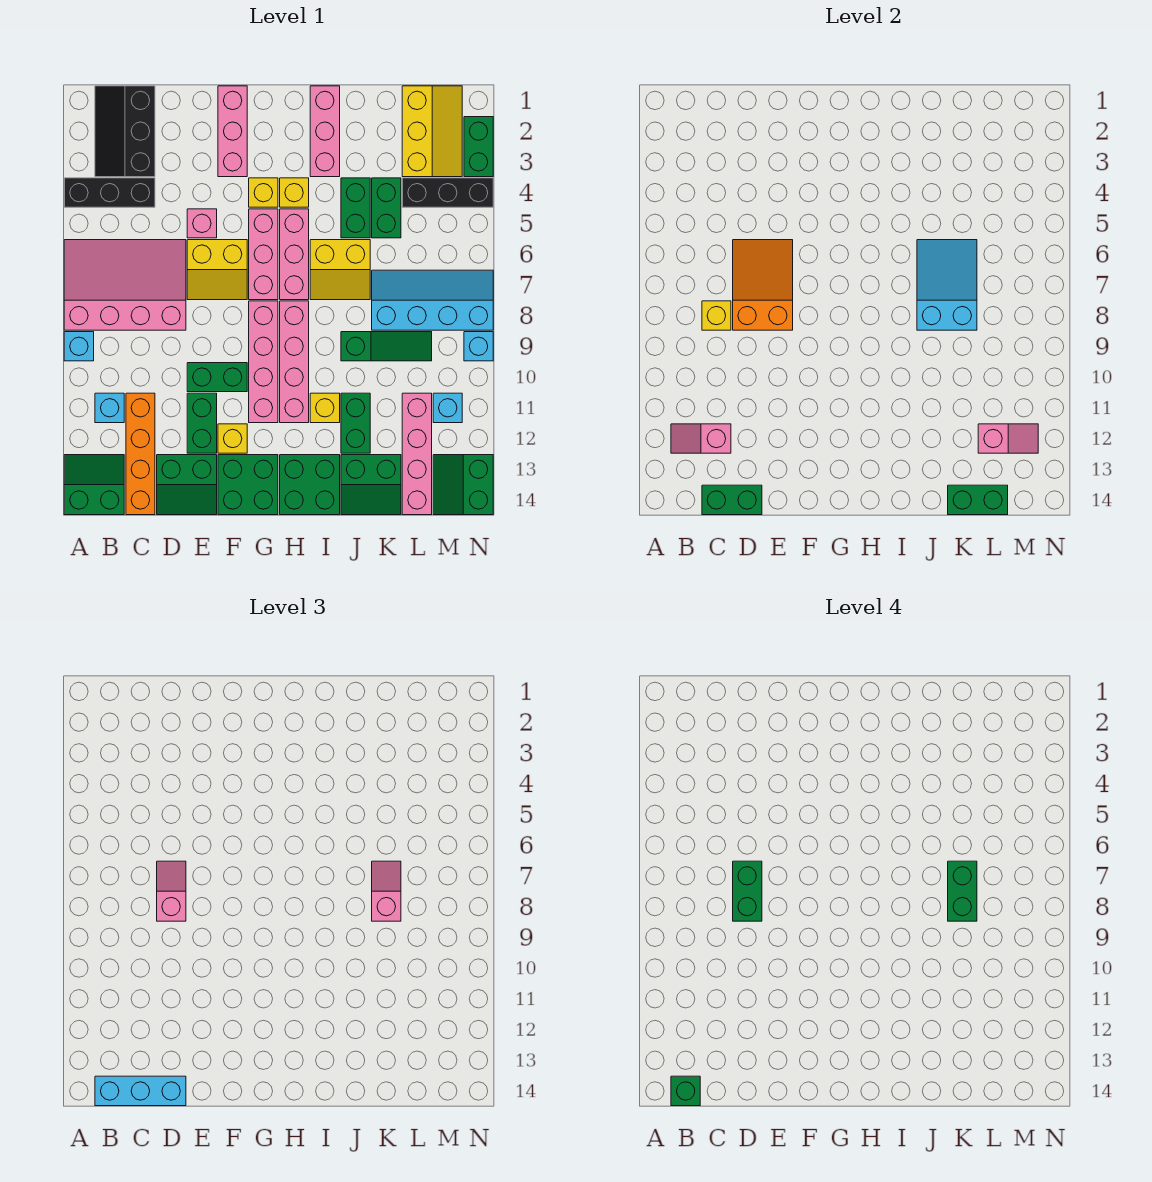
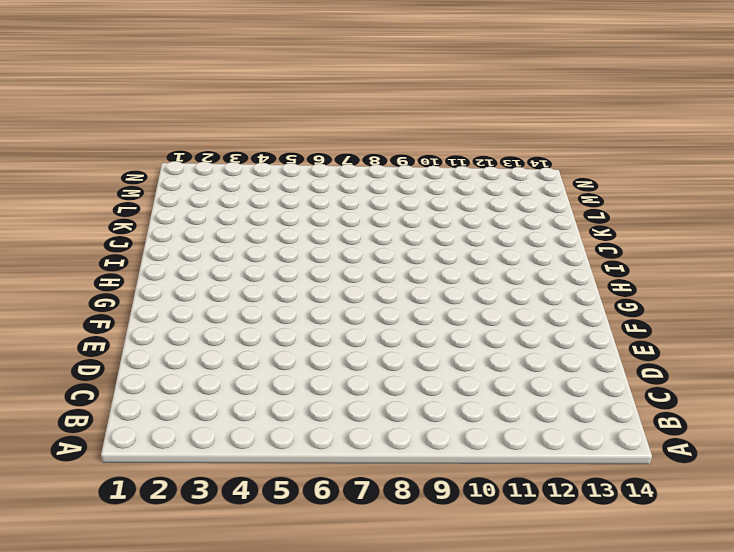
none -> black 1x3 brick [64,178,155,207]
none -> pink 3x4 slope [64,240,186,330]
none -> cyan 1x1 brick [64,332,94,361]
none -> green 2x2 slope [64,455,124,515]

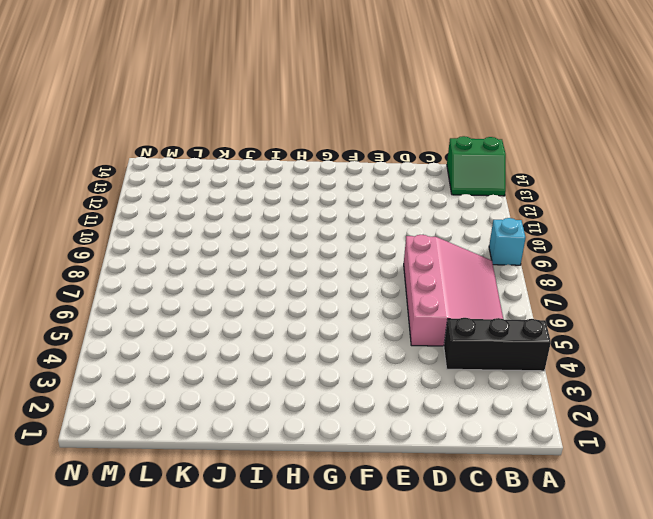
pink 3x4 slope [404,235,503,346] -> pink 3x4 slope turned to [64,240,186,330]
none -> black 2x3 slope [95,86,155,177]
none -> cyan 1x1 brick [95,393,124,423]
none -> orange 1x4 brick [126,393,155,515]
none -> green 2x2 slope [157,455,217,515]

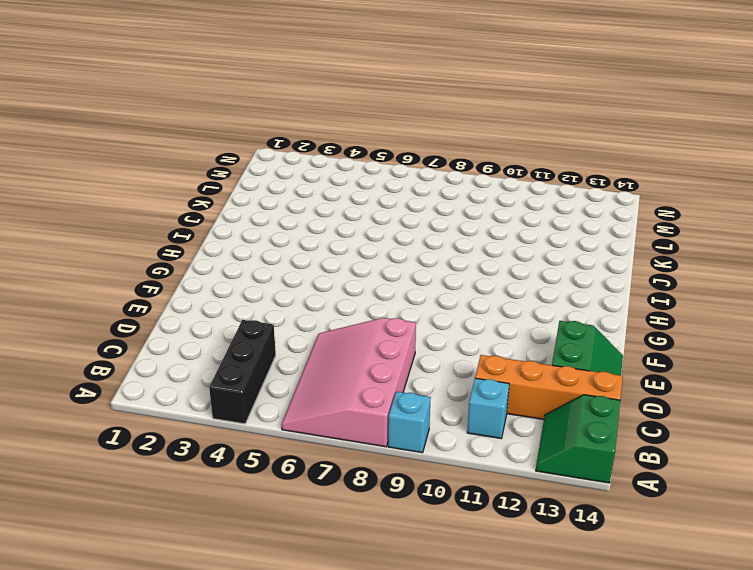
none -> black 2x3 slope [95,86,155,177]
none -> pink 1x1 brick [187,209,217,238]
none -> yellow 2x2 slope [187,240,247,300]
none -> green 1x2 brick [187,363,247,392]

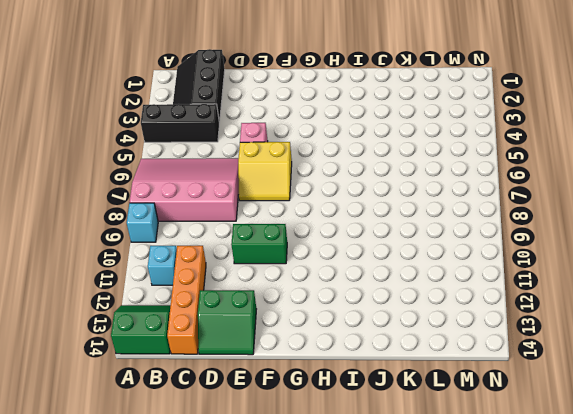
none -> green 1x2 brick [187,393,217,453]
none -> pink 1x3 brick [218,86,247,177]
none -> yellow 1x1 brick [218,424,247,453]
none -> green 2x2 brick [218,455,278,515]

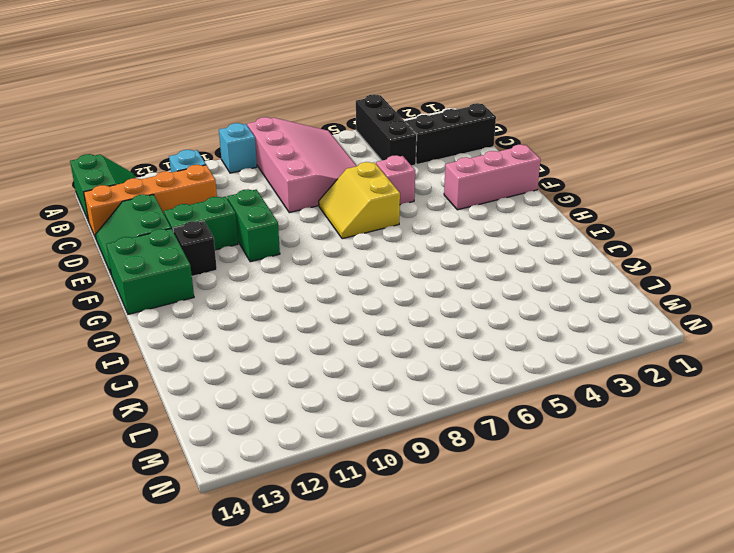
black 1x1 brick [173,221,217,276] -> yellow 1x1 brick [218,424,247,453]
none -> yellow 1x1 brick [249,178,278,207]
none -> pink 1x3 brick [249,209,278,300]
none -> pink 1x4 brick [249,301,278,423]
none -> yellow 1x1 brick [280,178,309,207]

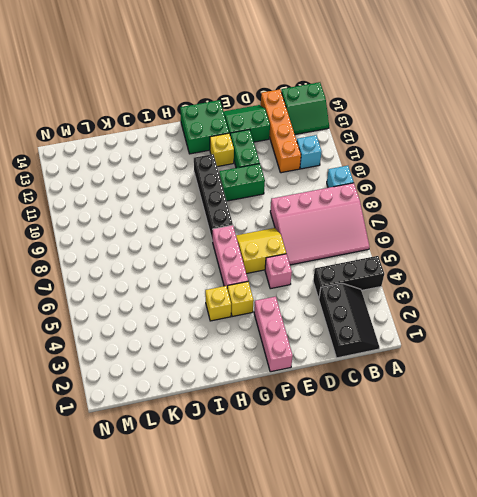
black 1x4 brick [194,154,233,241] -> pink 1x4 brick [249,301,278,423]
none -> pink 1x3 brick [280,209,309,300]
none -> pink 1x4 brick [280,301,309,423]
none -> green 2x2 brick [280,455,340,515]
none -> pink 1x3 brick [310,86,340,177]

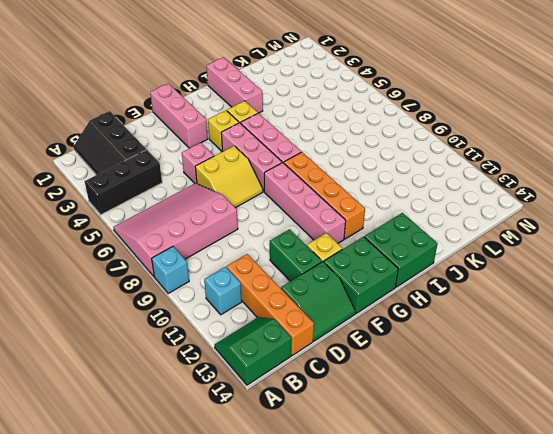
orange 1x4 brick [284,152,365,239] -> pink 1x4 brick [280,301,309,423]
none -> green 1x2 brick [187,363,247,392]
none -> yellow 2x2 slope [310,240,370,300]
none -> yellow 1x1 brick [310,393,340,423]
none -> green 1x2 brick [341,178,370,238]

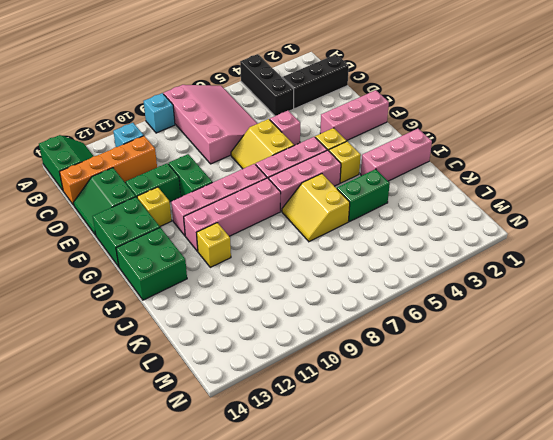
none -> green 1x3 slope [341,332,432,361]
none -> green 1x2 brick [341,393,370,453]
none -> green 2x2 slope [341,455,401,515]
none -> green 1x2 brick [372,178,401,238]

